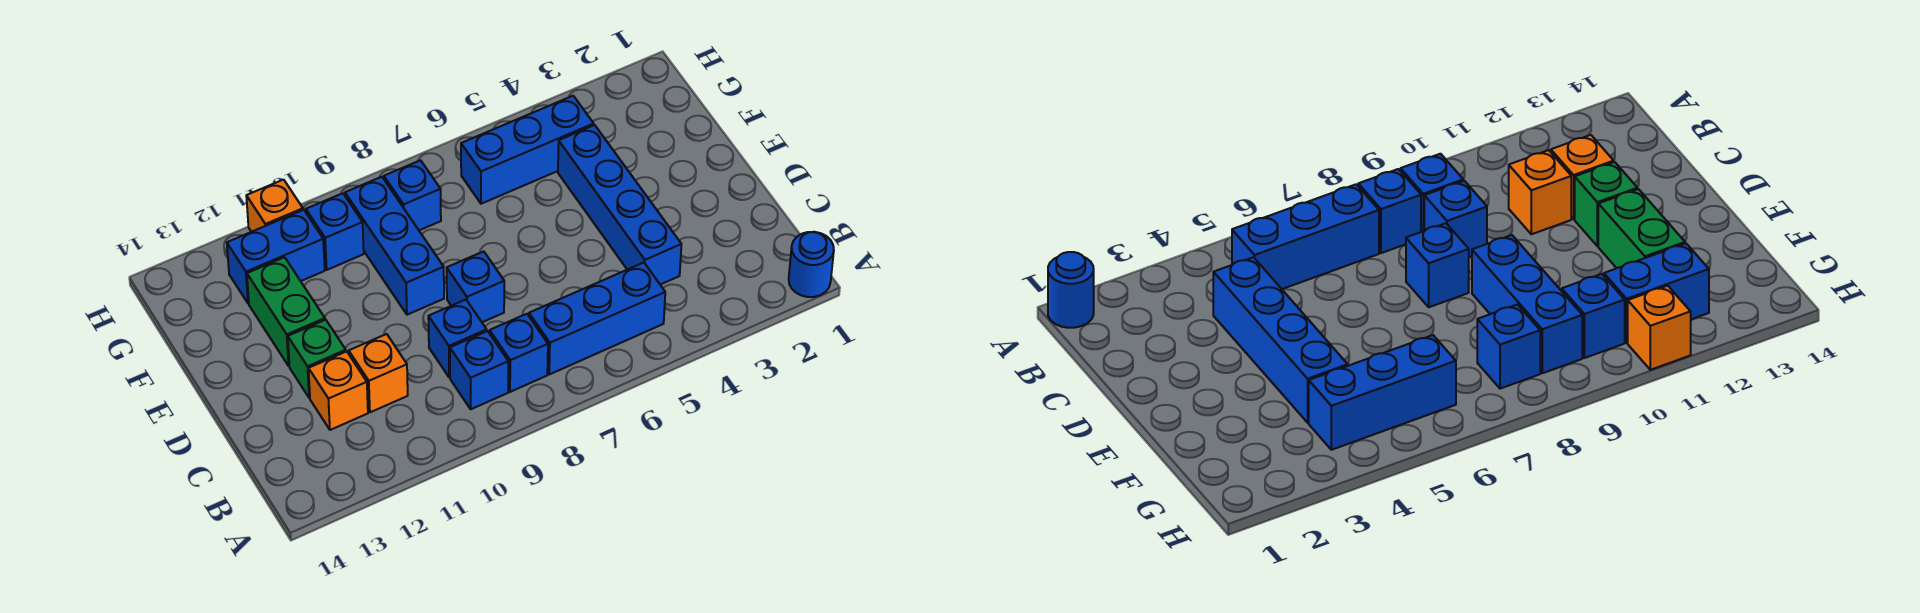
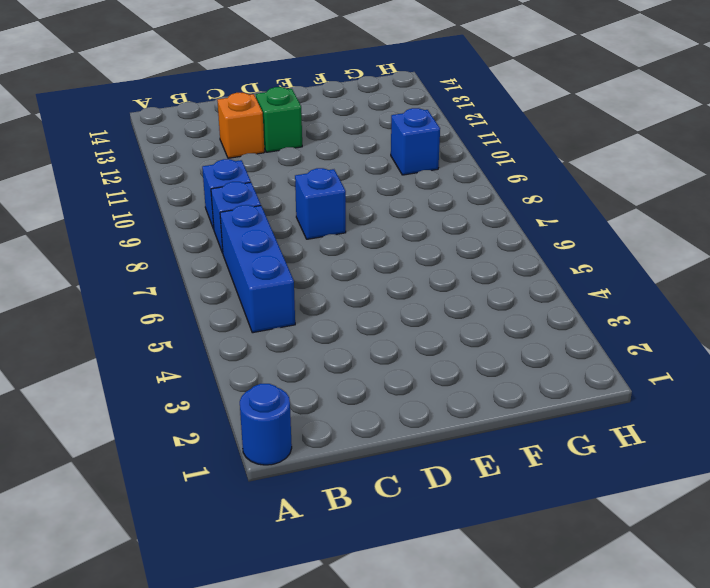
none -> blue 1x4 brick [558,125,681,285]
none -> blue 1x1 brick [428,300,487,378]
none -> orange 1x1 brick [349,334,408,412]

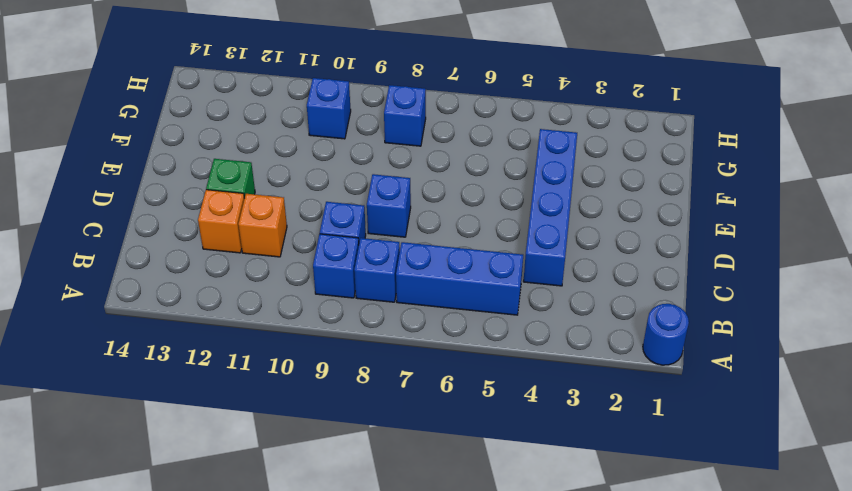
none -> blue 1x3 brick [345,177,444,315]
none -> green 1x2 brick [247,257,325,366]
none -> blue 1x3 brick [461,96,594,204]

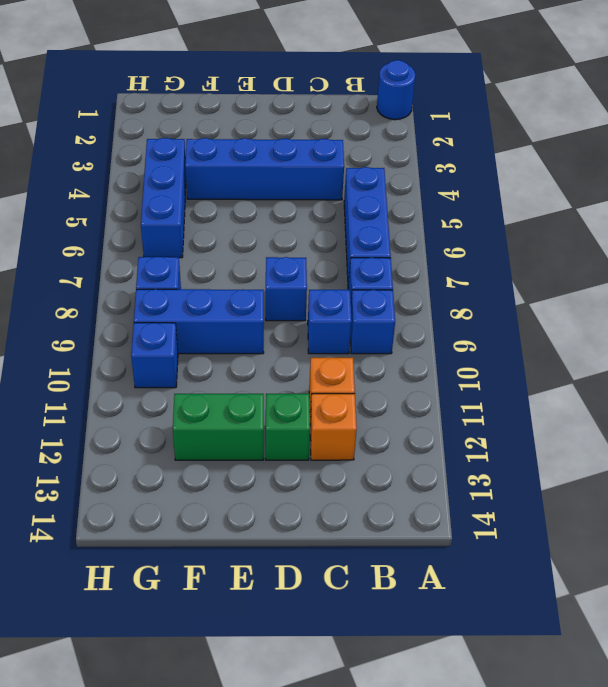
none -> blue 1x2 brick [227,210,325,304]
none -> orange 1x1 brick [246,180,303,232]

